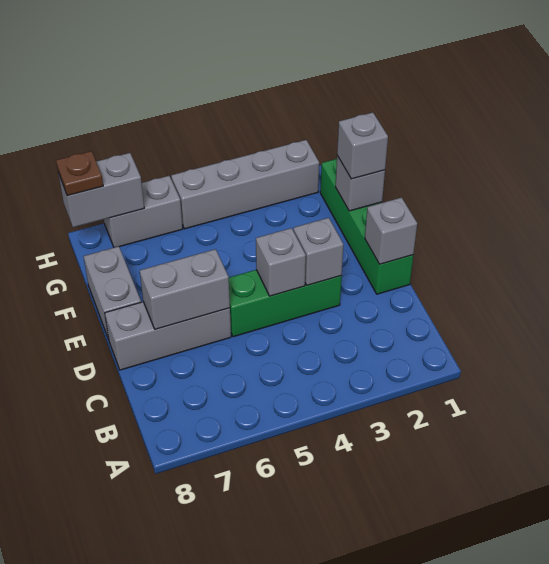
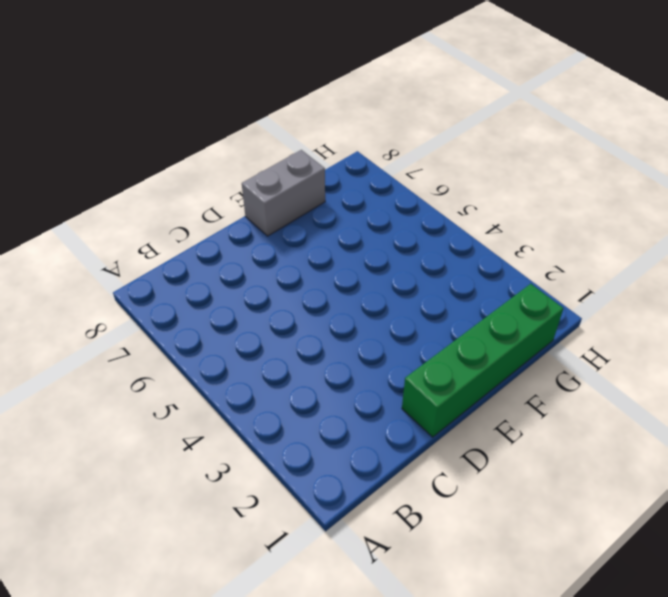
none -> green 1x3 brick [229,270,342,337]
none -> grey 1x3 brick [105,302,231,370]
none -> grey 1x4 brick [171,140,319,229]

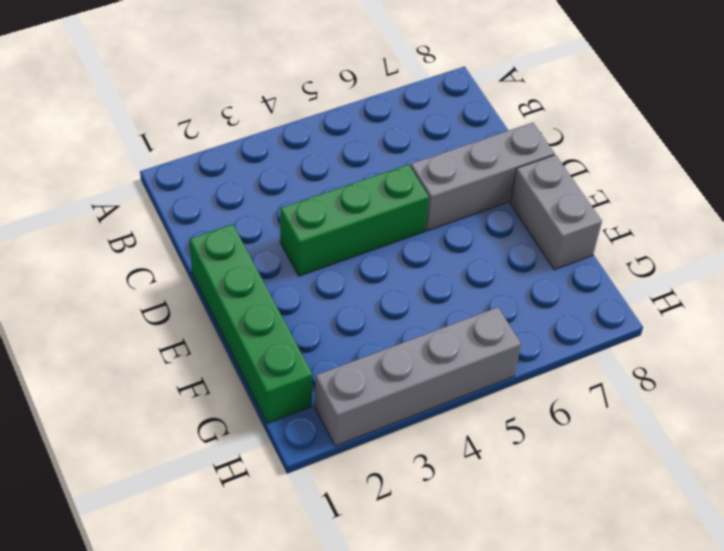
none -> grey 1x2 brick [104,176,183,248]
none -> grey 1x1 brick [365,198,417,264]
none -> grey 1x1 brick [293,218,343,285]

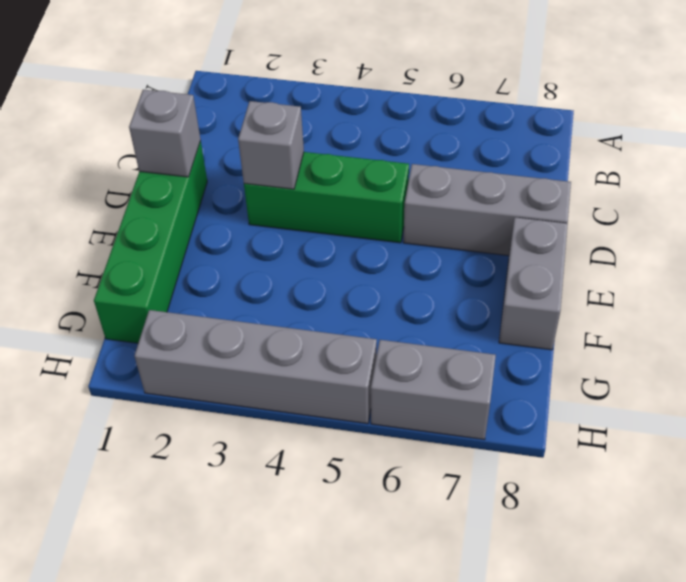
none -> grey 1x1 brick [256,228,306,296]
none -> grey 1x2 brick [140,249,230,329]
none -> grey 1x1 brick [336,156,385,211]

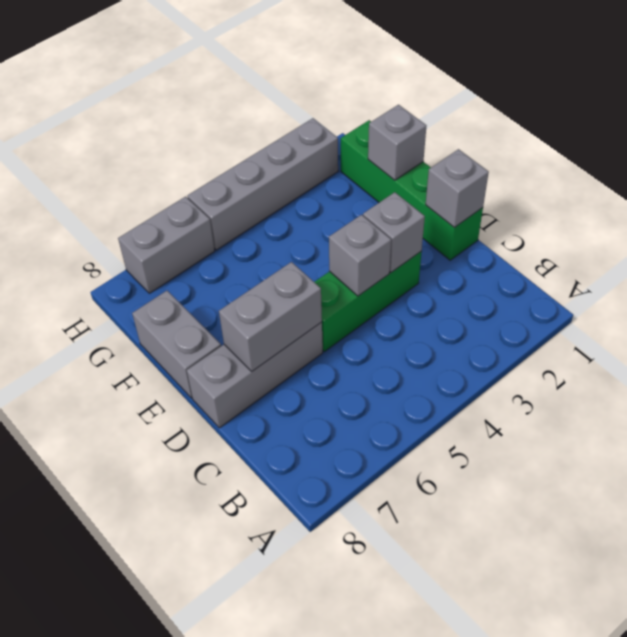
none -> grey 1x2 brick [58,153,144,227]
none -> grey 1x1 brick [337,112,388,179]
none -> brown 1x1 plate [56,151,103,196]

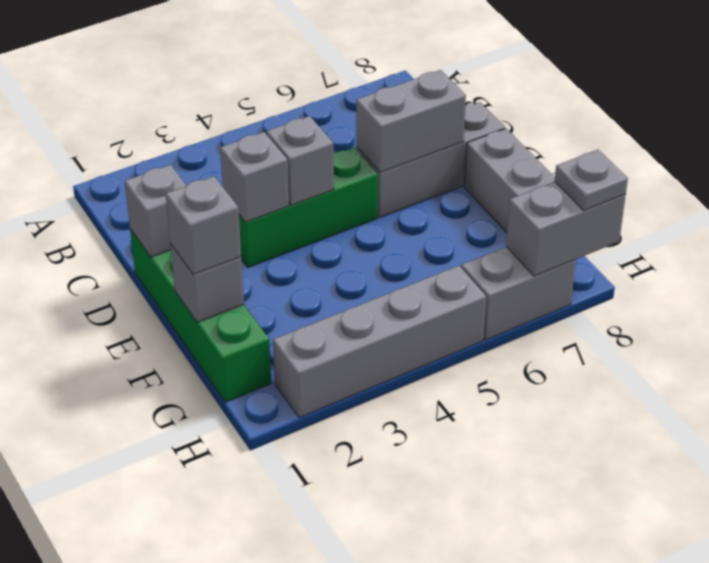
grey 1x1 plate [555,150,628,210] -> brown 1x1 plate [56,151,103,196]

